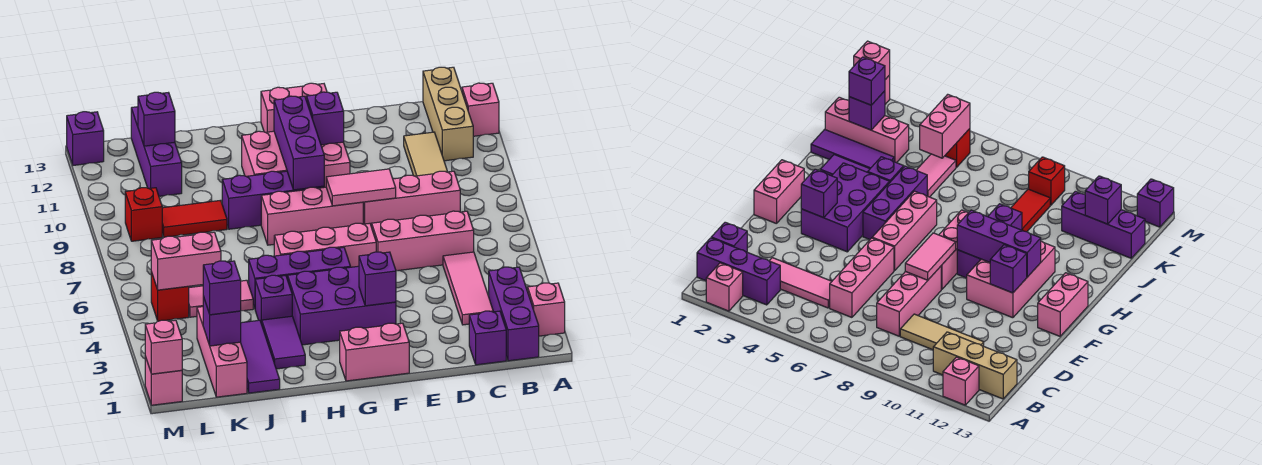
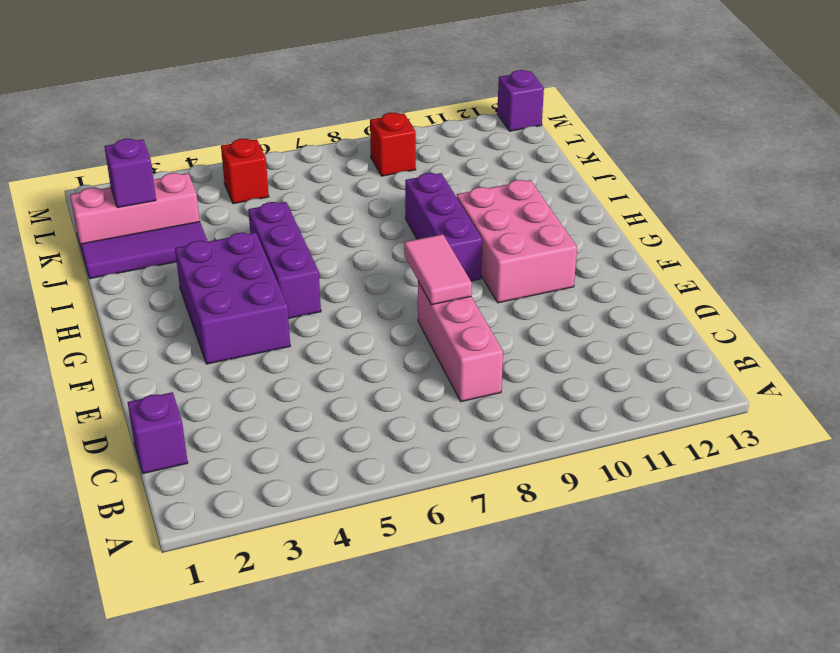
none -> pink 1x1 brick [528,283,565,336]
none -> pink 1x1 brick [462,83,499,136]
none -> purple 1x3 brick [489,267,539,361]
none -> tan 1x3 brick [423,67,473,161]

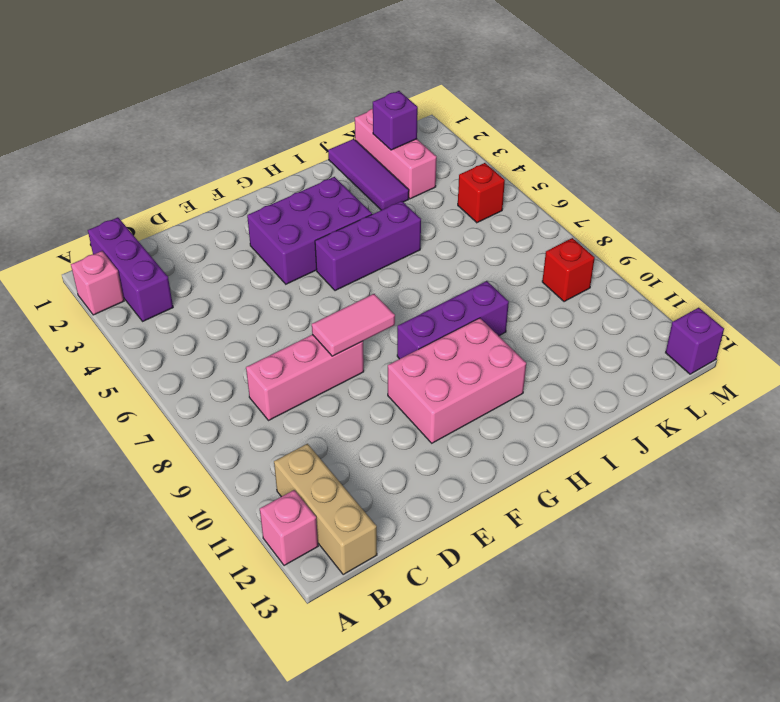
none -> purple 1x1 brick [469,311,506,365]
none -> pink 1x3 tile [443,252,493,325]
none -> pink 1x3 brick [372,211,474,271]
none -> tan 1x3 tile [404,132,447,176]

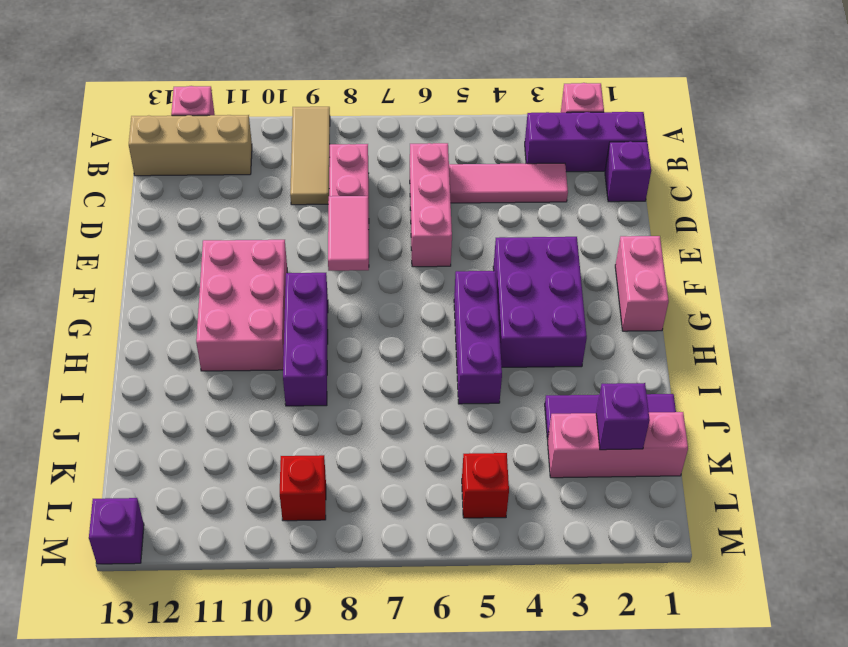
tan 1x3 tile [290,107,330,205] -> tan 1x3 tile turned to [404,132,447,176]
none -> pink 1x3 brick [274,223,376,267]
none -> pink 1x3 brick [261,187,363,245]
none -> pink 1x2 brick [261,83,327,132]
none -> purple 1x2 tile [262,316,305,369]

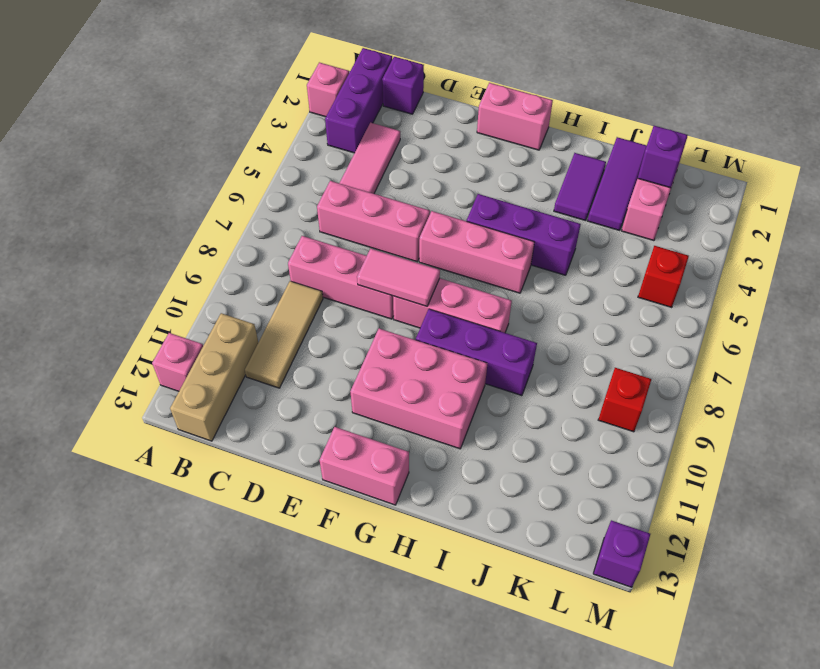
none -> purple 2x3 brick [288,266,396,345]
none -> purple 1x1 brick [255,275,292,324]
none -> pink 1x2 tile [189,280,253,317]
none -> red 1x2 tile [162,200,227,237]

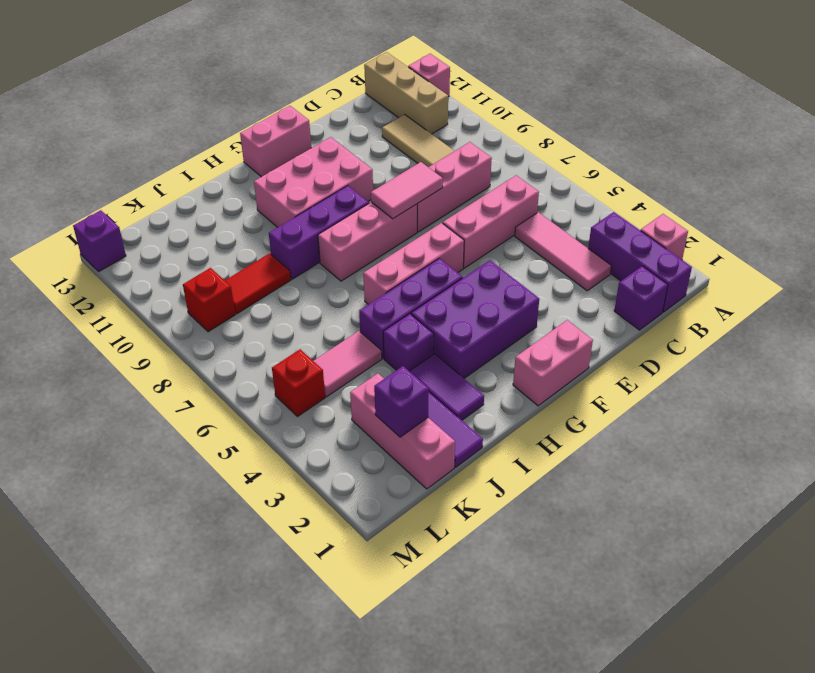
none -> purple 1x3 brick [131,107,182,196]
none -> pink 1x1 brick [145,357,182,405]
none -> purple 1x1 brick [359,252,396,306]
none -> purple 1x1 brick [306,92,344,145]

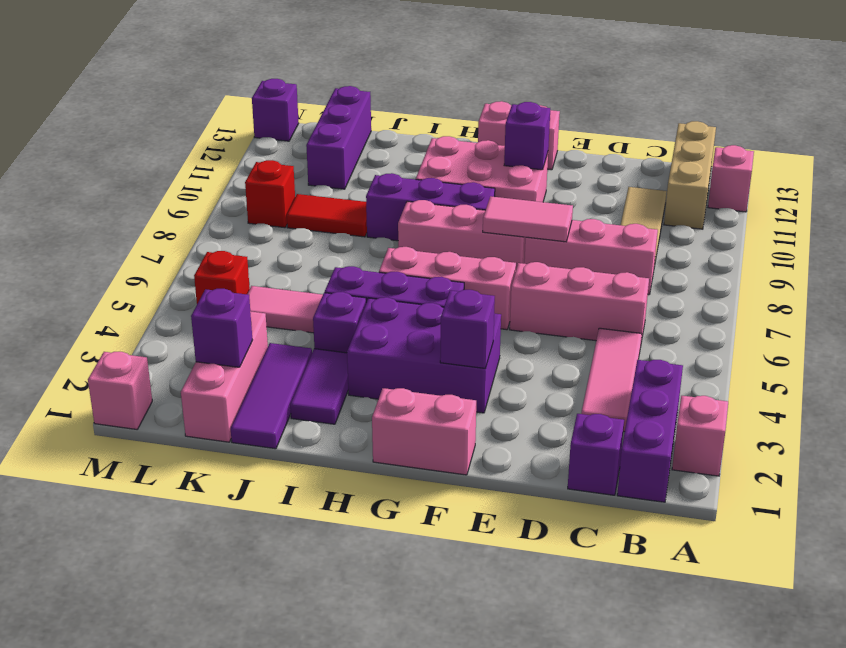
none -> purple 1x3 brick [274,96,324,190]
none -> pink 1x2 brick [151,232,221,290]
none -> purple 1x1 brick [138,92,175,146]
none -> pink 1x1 brick [145,320,182,374]

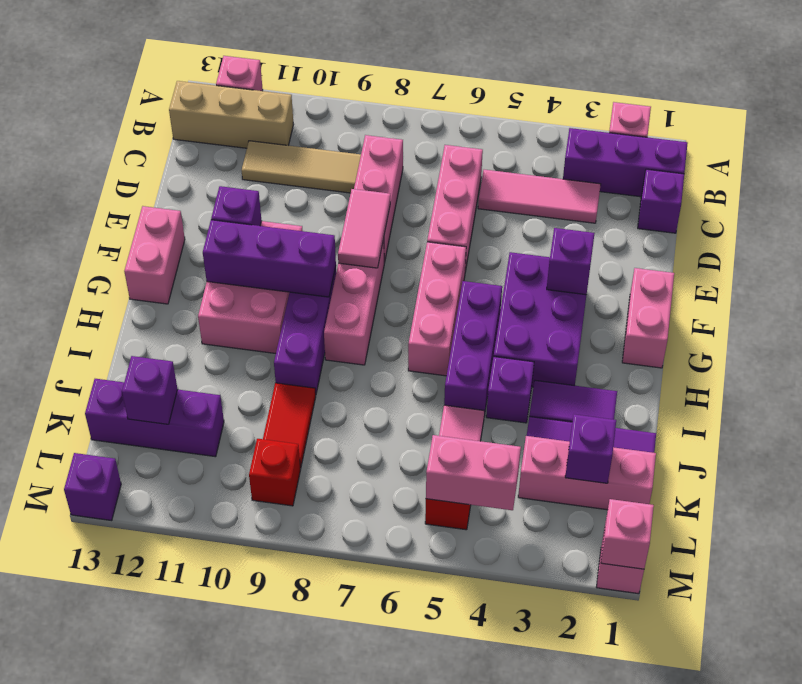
pink 1x2 brick [426,435,521,510] -> pink 1x2 brick turned to [151,232,221,290]
none -> purple 1x1 brick [203,261,241,315]

